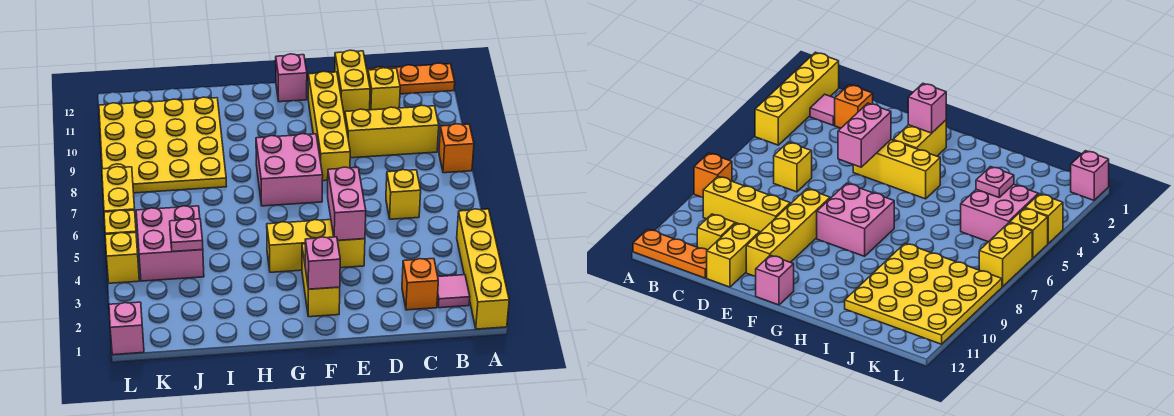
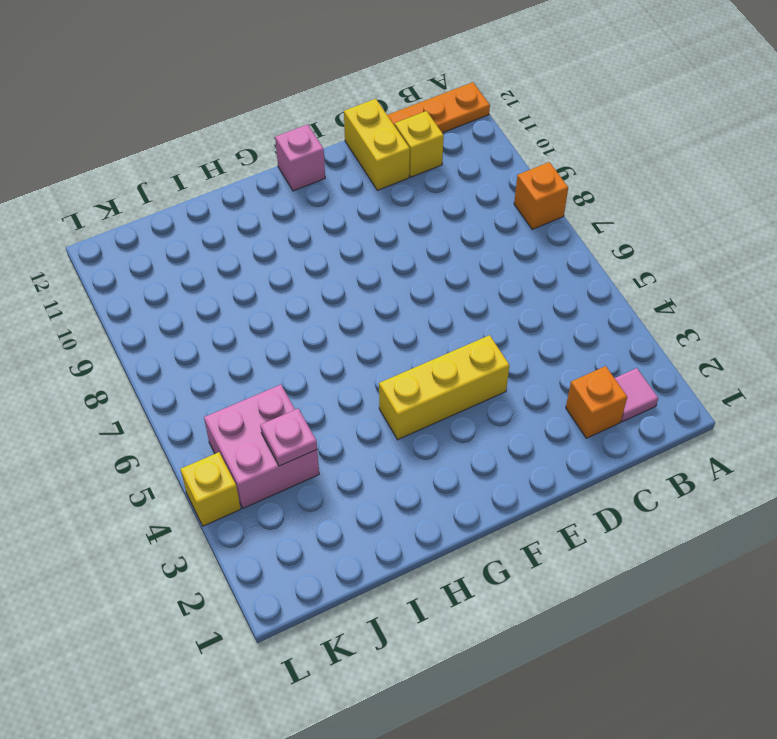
none -> yellow 1x4 brick [457,209,509,329]
none -> yellow 1x3 brick [345,105,439,158]
none -> yellow 1x1 brick [386,170,421,219]

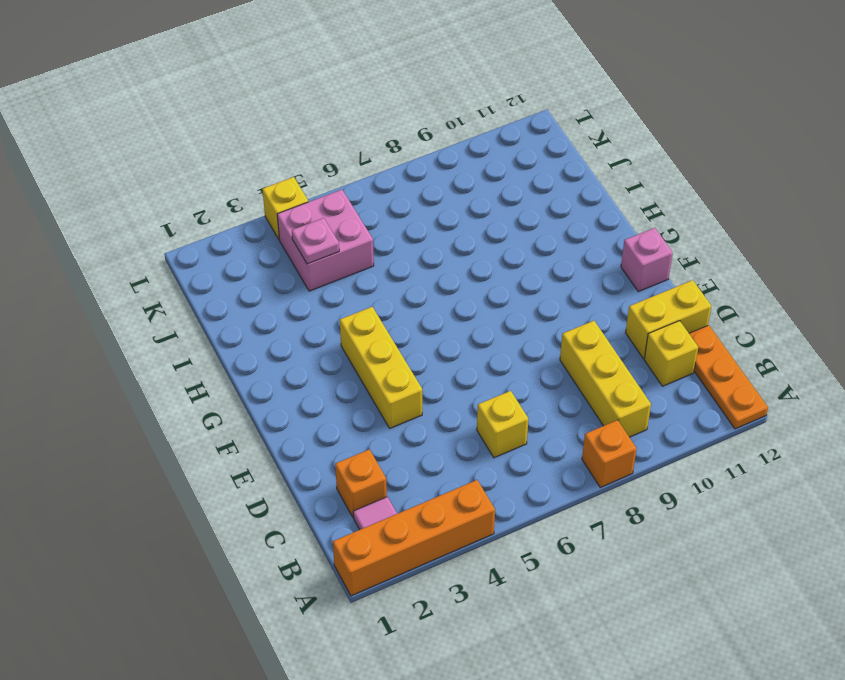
orange 1x4 brick [333,480,495,596] -> yellow 1x4 brick [457,209,509,329]
none -> yellow 1x4 brick [308,71,350,181]
none -> yellow 1x2 brick [302,244,340,317]
none -> pink 2x2 brick [256,134,323,206]

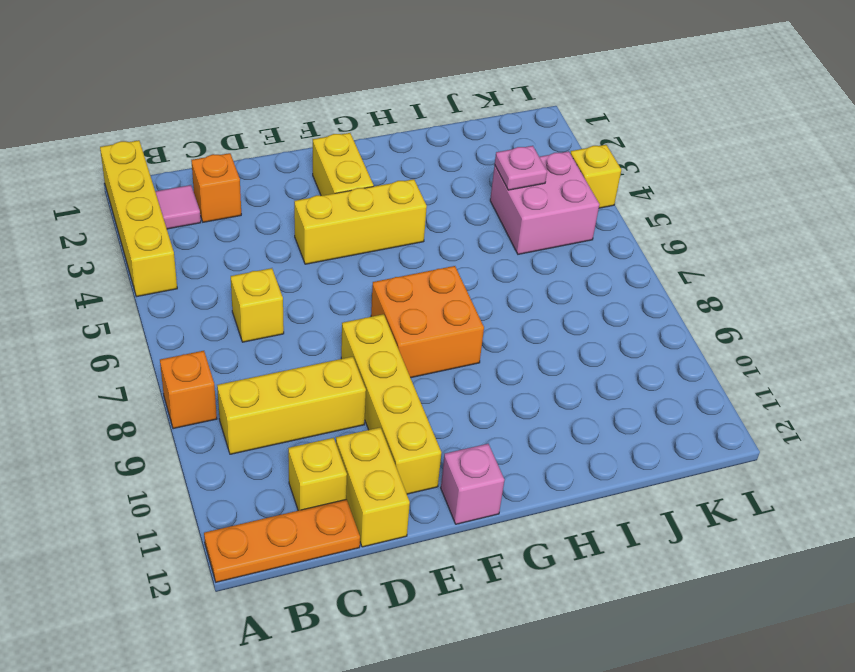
orange 2x2 brick [371,266,484,378] -> pink 2x2 brick [256,134,323,206]
none -> yellow 4x4 plate [99,97,227,193]
none -> pink 1x1 brick [109,302,144,355]
none -> yellow 1x1 brick [104,210,136,235]

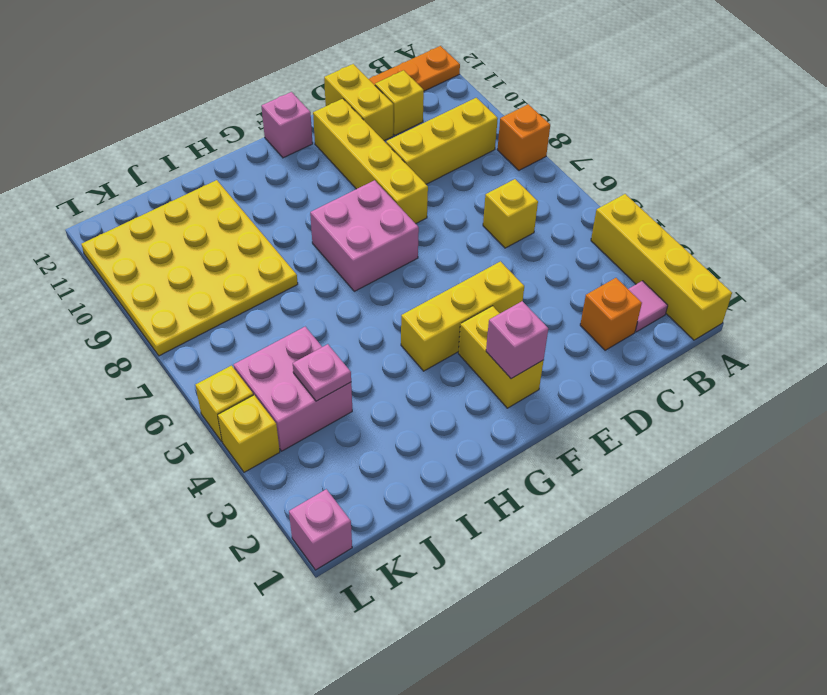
none -> yellow 1x2 brick [102,167,135,212]
none -> pink 1x2 brick [328,167,366,240]

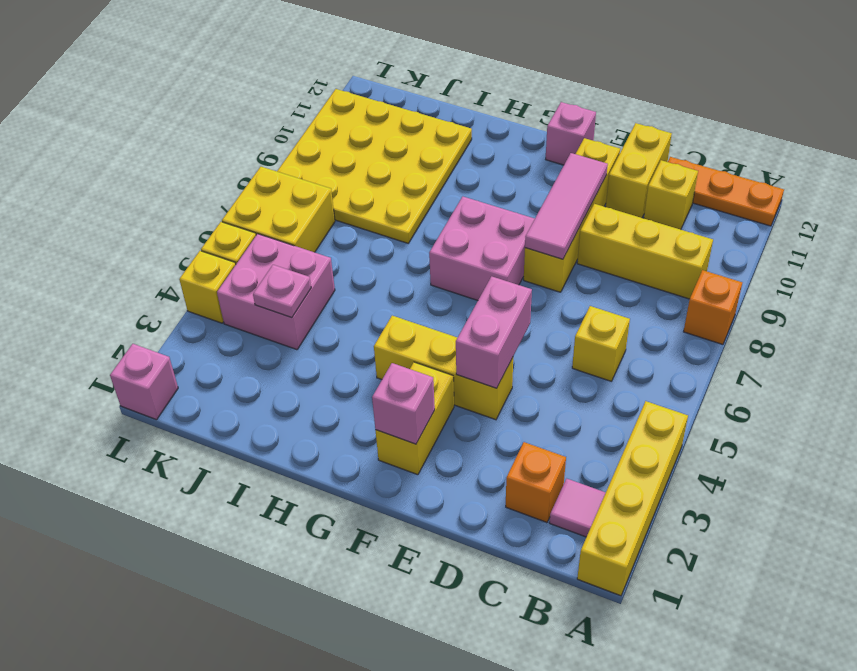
pink 1x3 tile [525,153,608,259] -> none
yellow 2x2 brick [222,167,335,252] -> yellow 1x2 brick [102,167,135,212]

